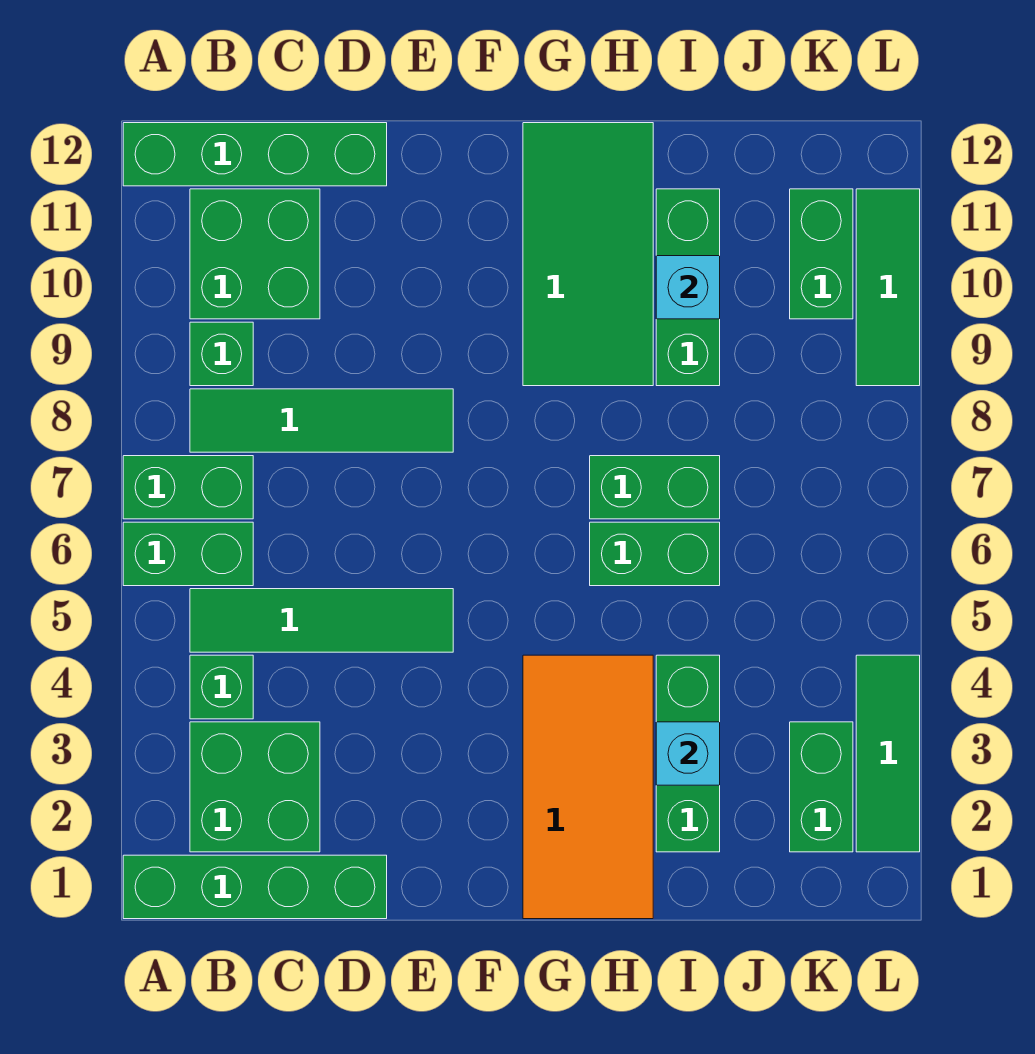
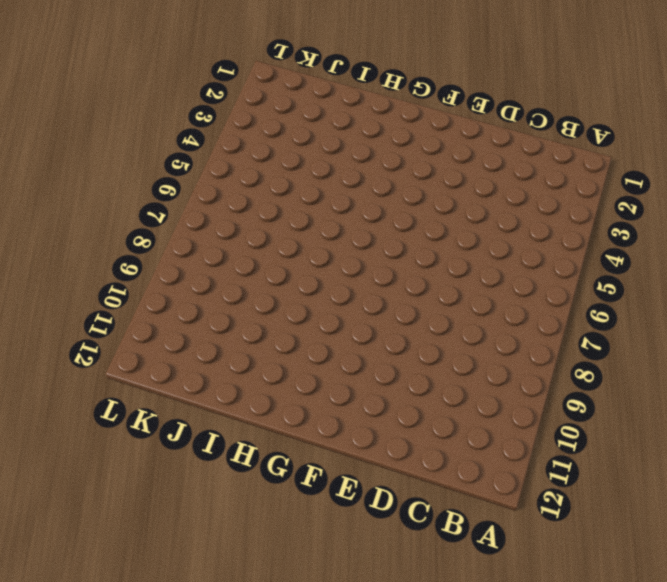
none -> green 1x4 brick [123,855,387,919]
none -> green 1x2 brick [123,522,253,586]
none -> green 1x2 brick [123,456,253,519]

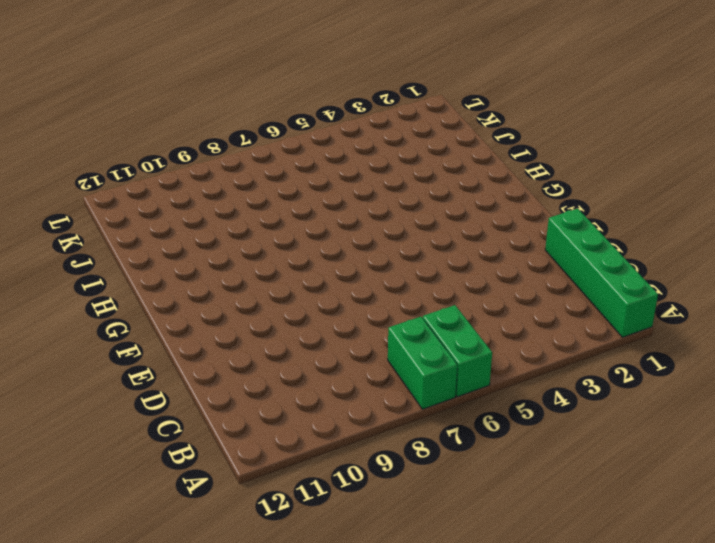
none -> green 1x4 brick [123,123,387,186]
none -> green 2x2 brick [190,722,320,852]
none -> green 1x1 brick [190,655,253,719]

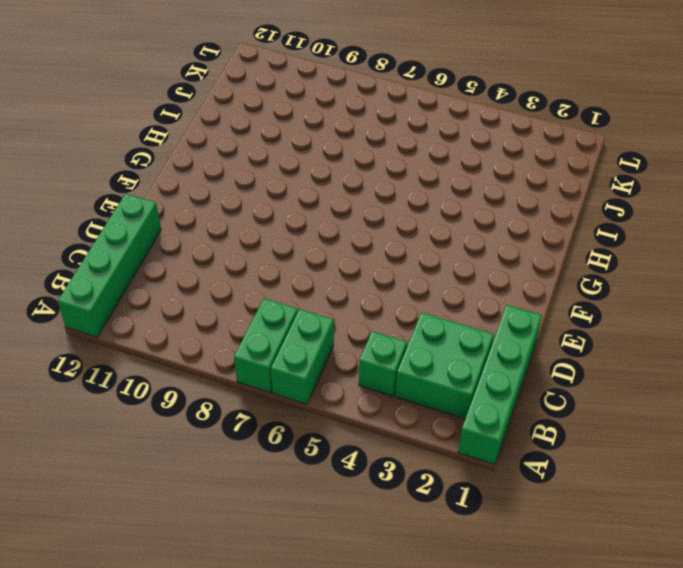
none -> green 1x4 tile [190,589,453,652]
none -> green 1x4 tile [190,389,453,452]
none -> green 1x1 brick [190,322,253,386]

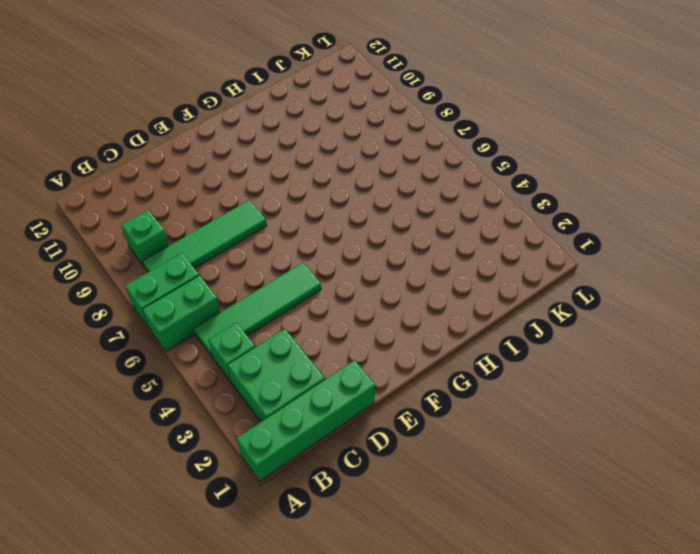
none -> green 1x4 brick [123,123,387,186]
none -> green 2x2 brick [190,189,320,319]
none -> orange 2x4 tile [523,655,653,919]

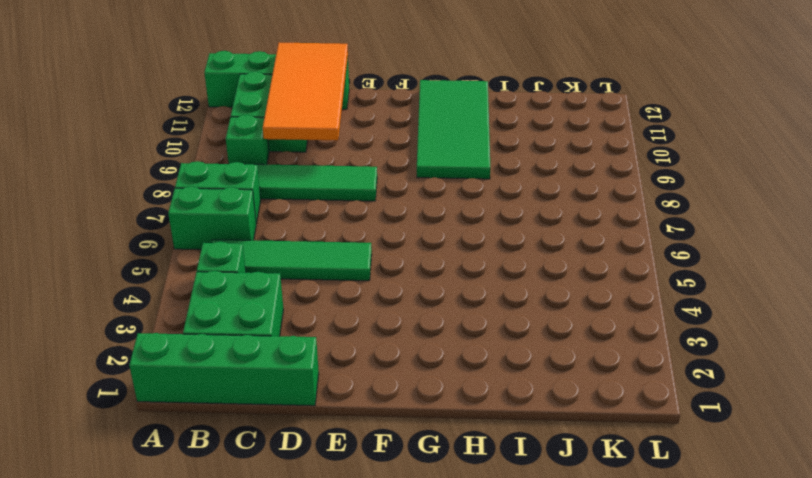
orange 2x4 tile [263,42,348,140] -> orange 2x4 tile moved to [523,655,653,919]
none -> green 1x2 brick [590,522,720,586]
none -> green 1x2 brick [590,456,720,519]
none -> green 1x3 brick [656,655,720,852]

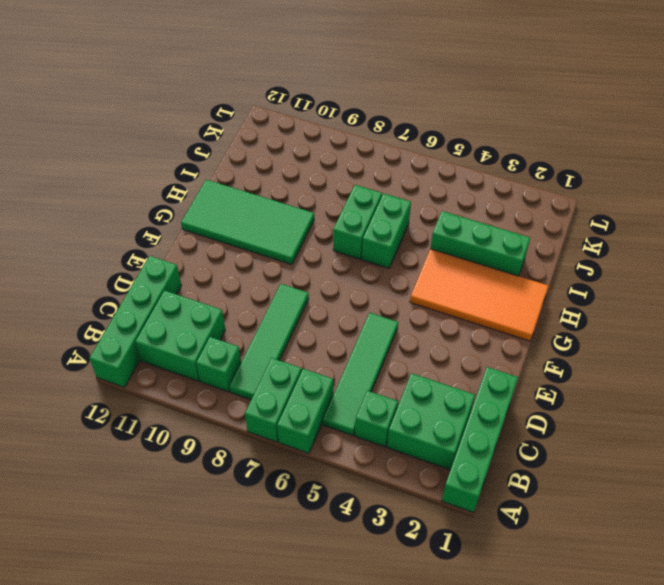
none -> green 1x3 brick [656,189,720,386]
none -> green 1x2 brick [790,722,853,852]
none -> green 1x2 brick [790,189,853,319]

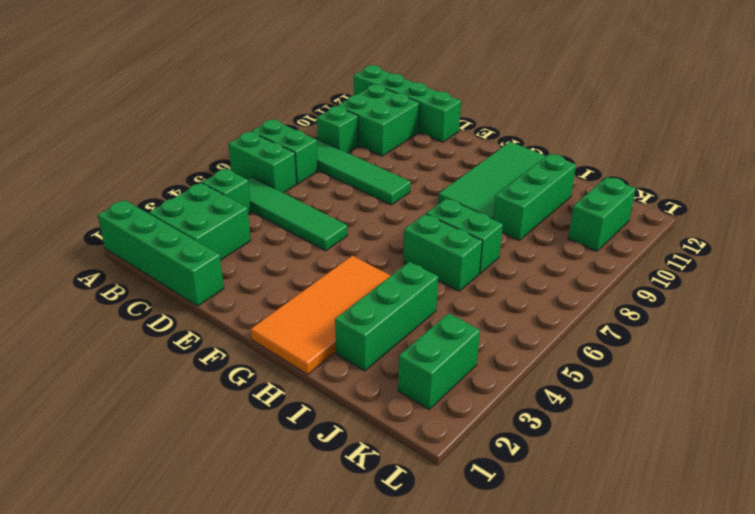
none -> green 1x3 tile [856,655,920,852]
none -> green 1x3 tile [856,189,920,386]
none -> cyan 1x1 brick [656,722,720,785]

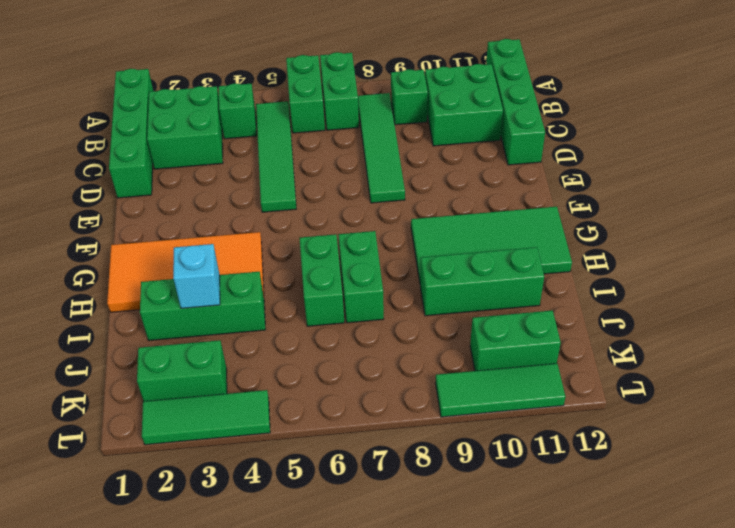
none -> cyan 1x1 brick [656,256,720,319]

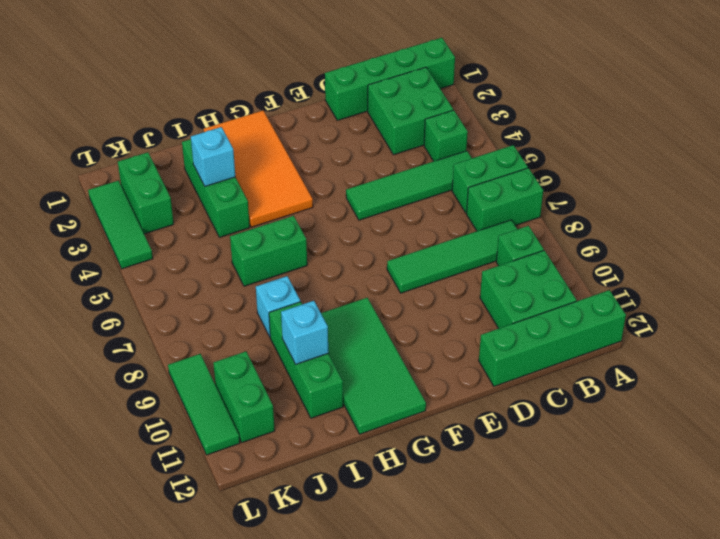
cyan 1x1 brick [256,276,300,337] -> none
none -> green 1x2 brick [590,456,720,519]

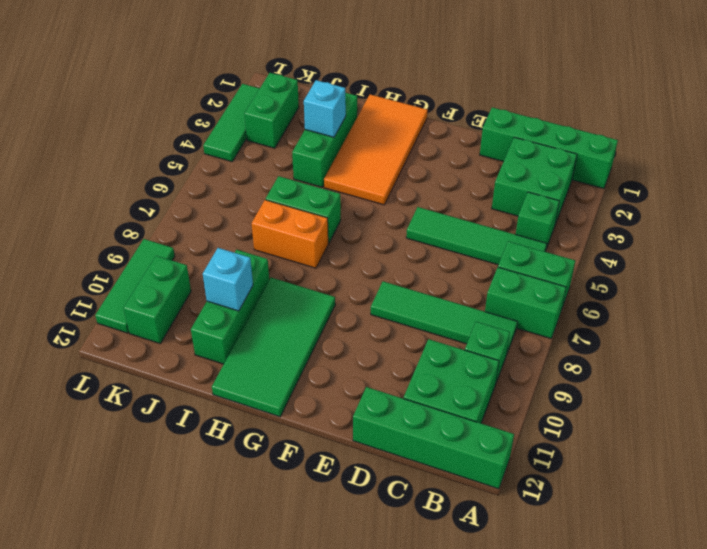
orange 1x2 brick [252,200,328,268] -> green 1x2 brick [590,456,720,519]

